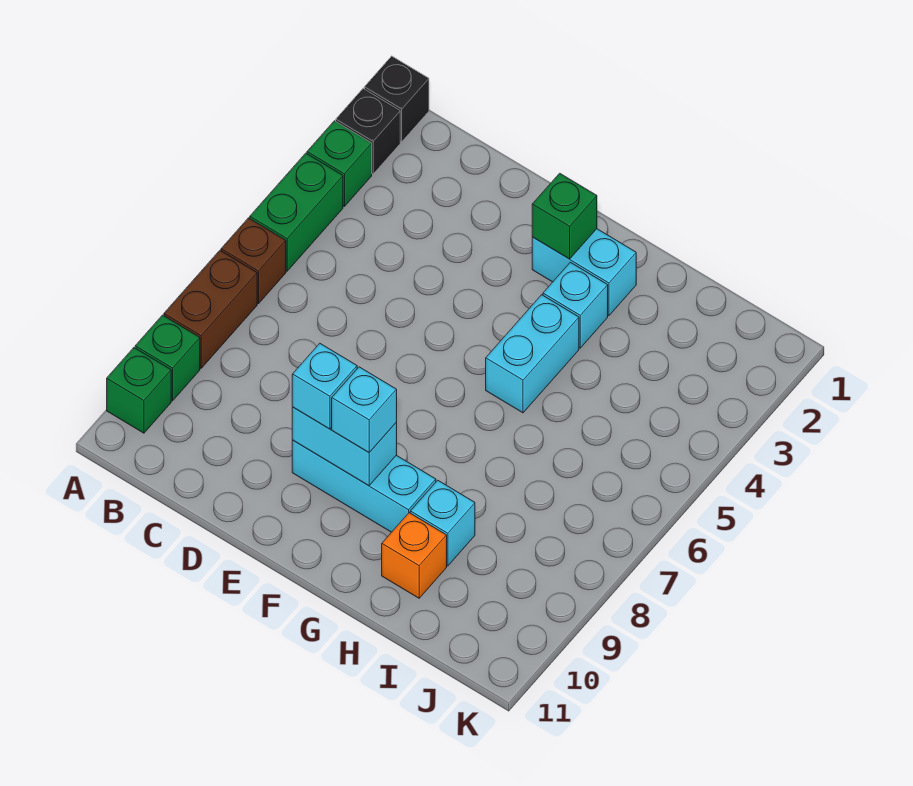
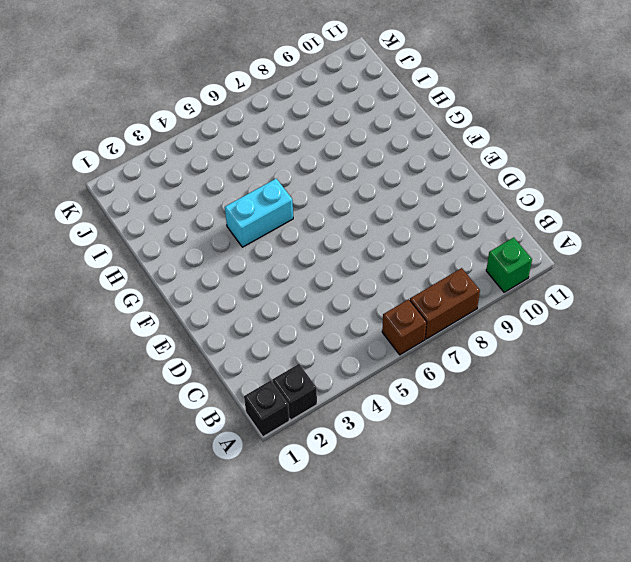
none -> green 1x1 brick [307,121,372,207]
none -> green 1x2 brick [250,153,343,271]
none -> green 1x1 brick [135,315,200,401]

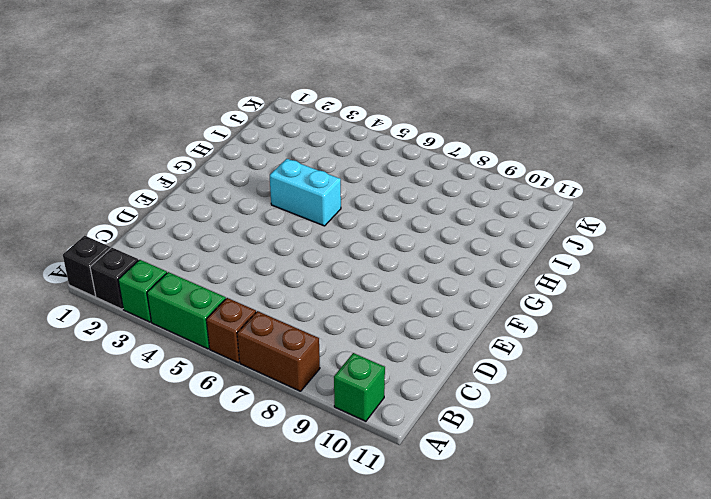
none -> green 1x1 brick [135,315,200,401]
none -> cyan 1x3 brick [292,440,436,532]
none -> cyan 1x2 brick [532,229,636,316]

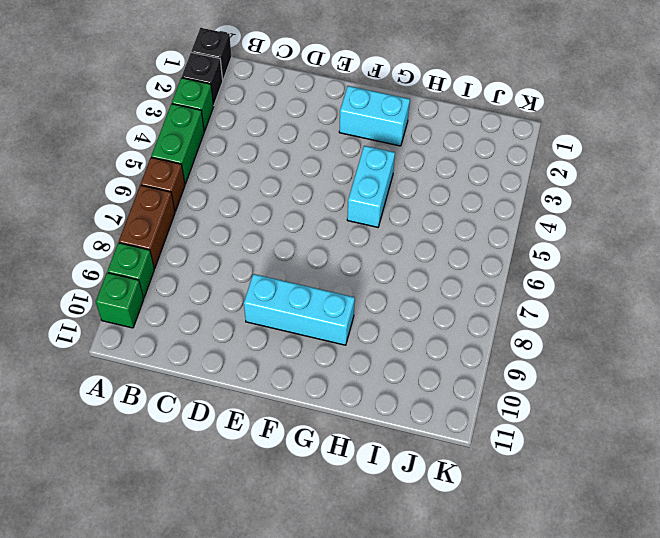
none -> cyan 1x1 brick [543,262,608,348]
none -> cyan 1x1 brick [410,480,475,566]
none -> orange 1x1 brick [382,513,447,598]

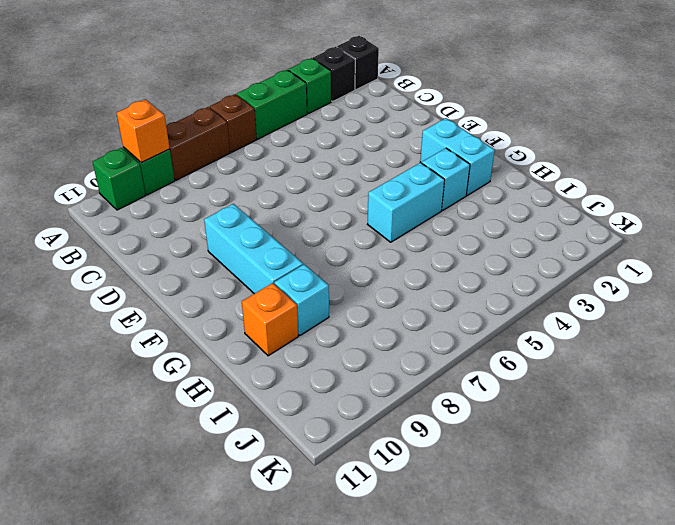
orange 1x1 brick [117,99,170,163] -> none
none -> cyan 1x2 brick [292,407,397,486]
none -> green 1x1 brick [532,173,597,259]
none -> cyan 1x1 brick [292,343,357,429]

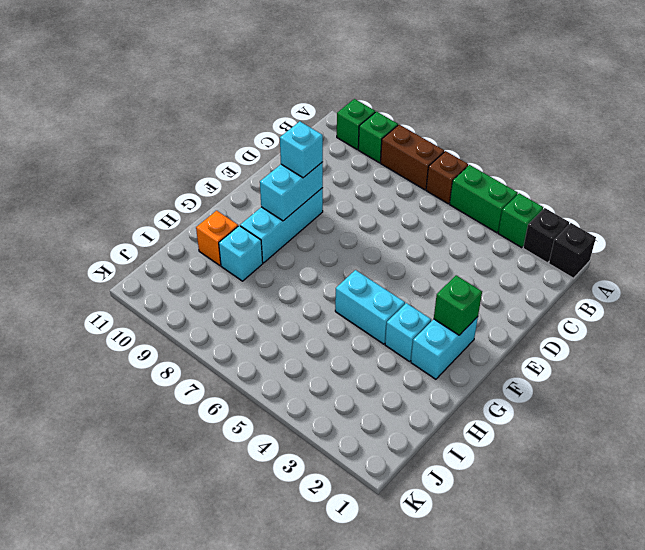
none -> cyan 1x1 brick [332,367,397,452]

